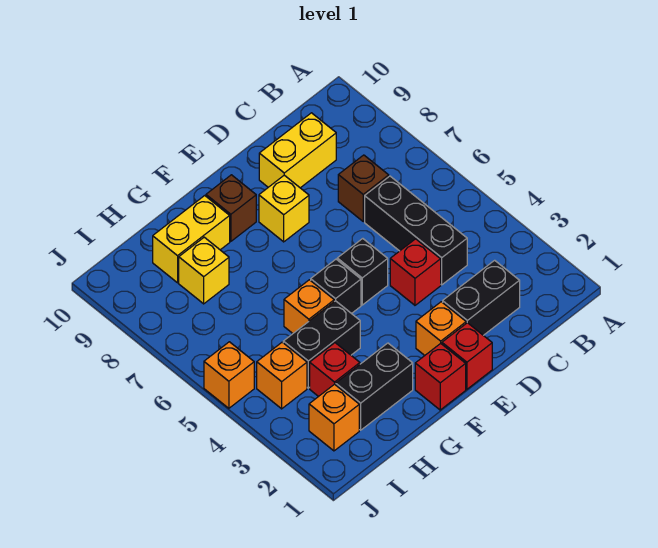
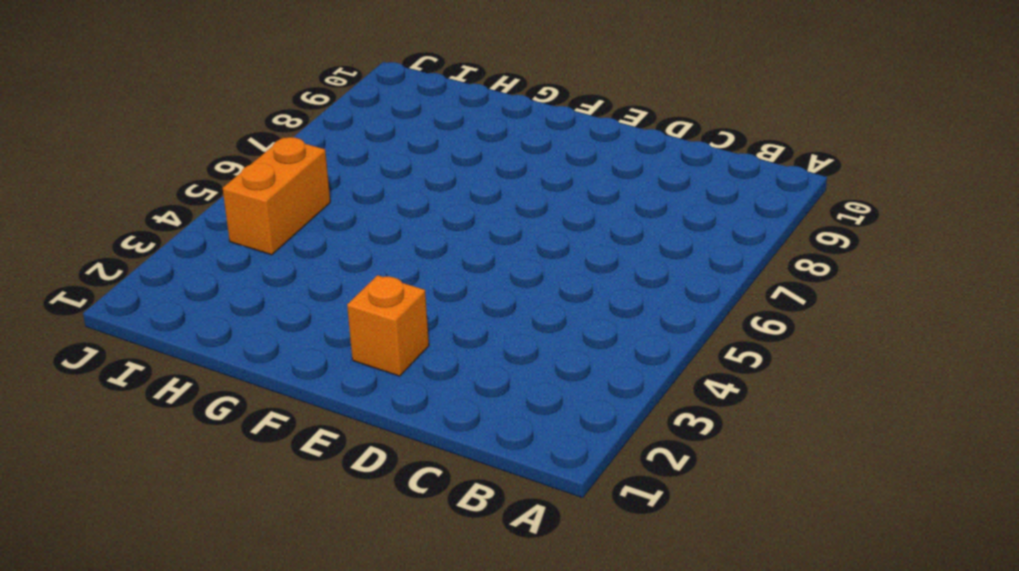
orange 1x2 brick [223,137,330,255] -> orange 1x1 brick [257,342,307,409]
none -> black 1x2 brick [443,260,520,335]
none -> black 1x3 brick [365,176,467,285]
none -> brown 1x1 brick [338,155,389,221]

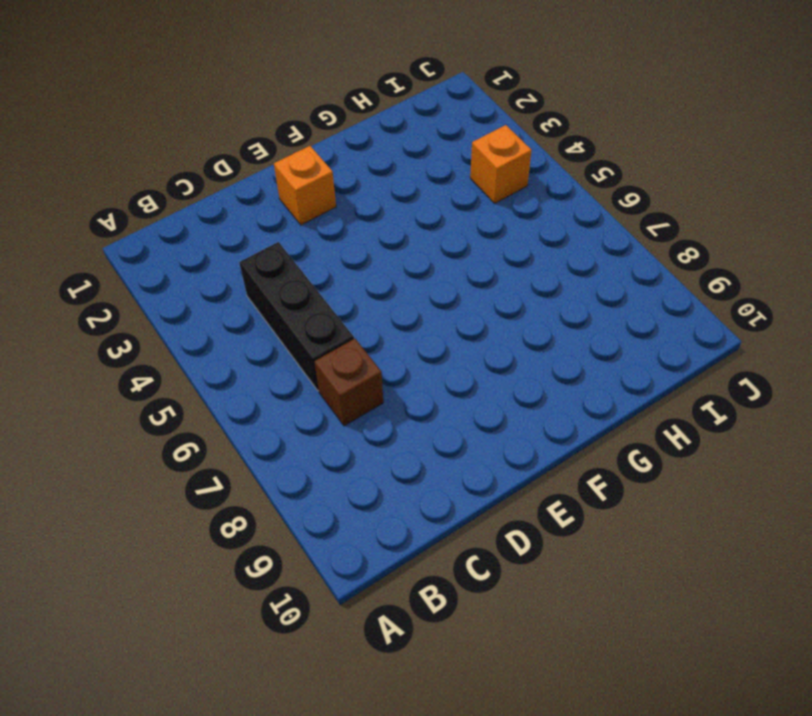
none -> black 1x2 brick [443,260,520,335]
none -> yellow 1x2 brick [259,113,336,188]
none -> red 1x1 brick [390,239,441,305]

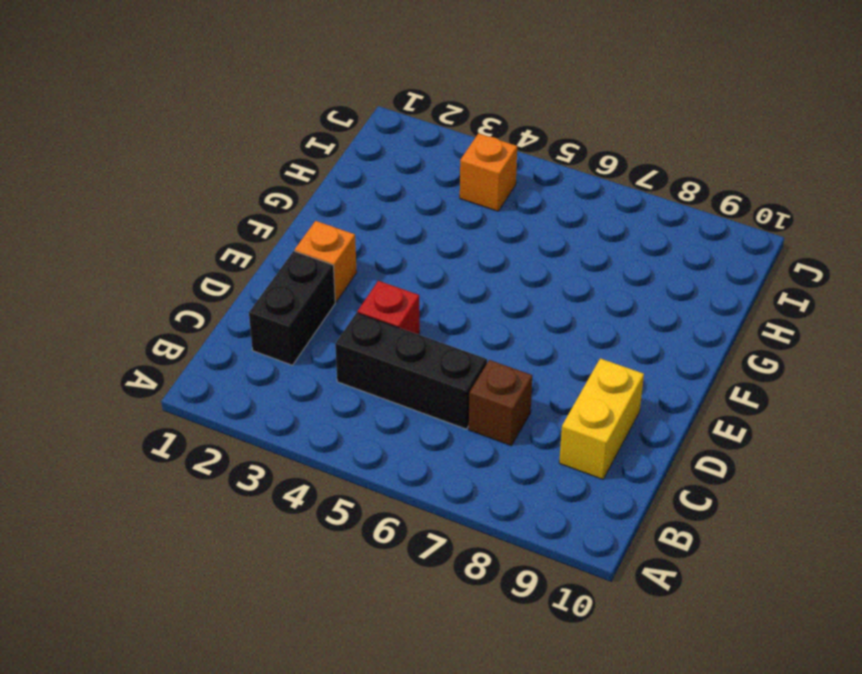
none -> red 1x1 brick [442,323,492,389]
none -> black 1x1 brick [337,239,388,305]
none -> yellow 1x1 brick [259,175,309,242]

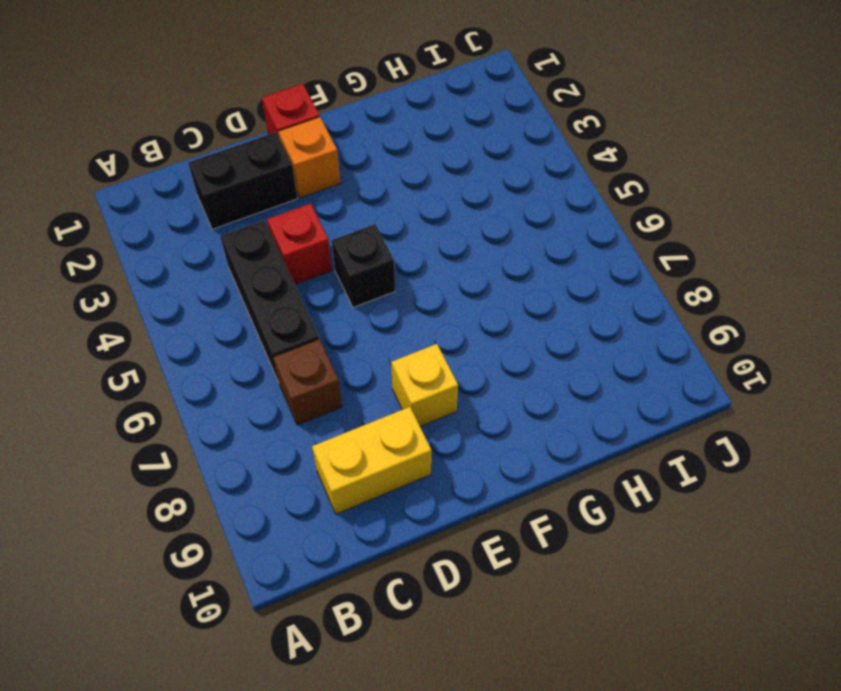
none -> red 1x1 brick [415,343,466,410]
none -> black 1x1 brick [311,259,361,314]
none -> brown 1x1 brick [206,175,256,241]

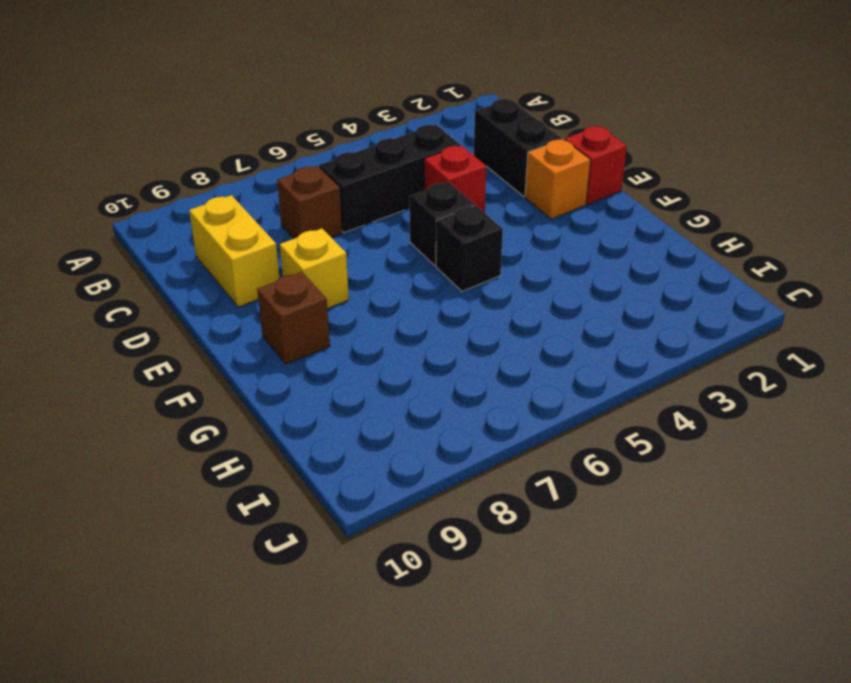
none -> red 1x1 brick [415,343,466,410]
none -> black 1x2 brick [336,343,413,430]
none -> black 1x2 brick [283,301,360,388]

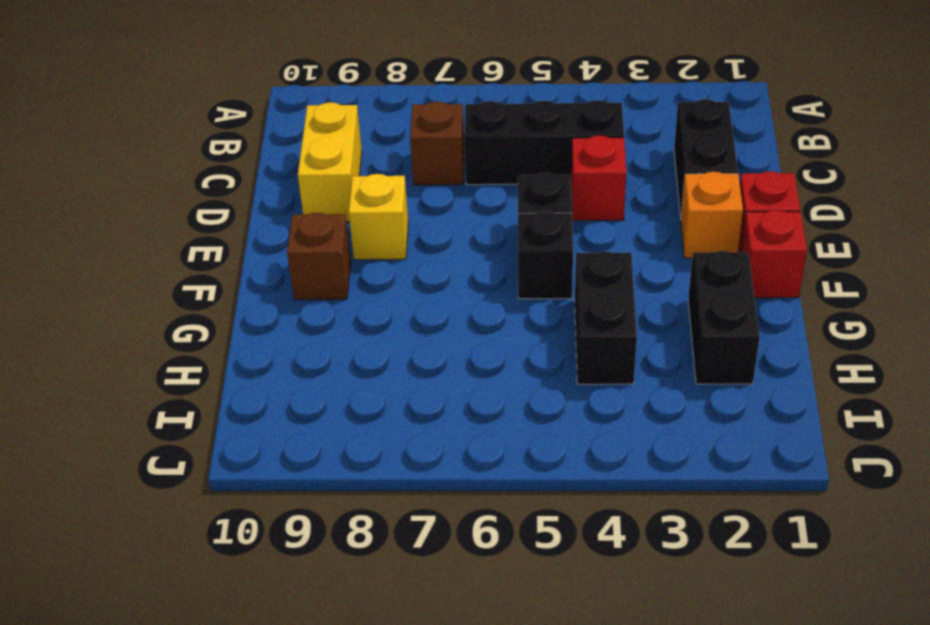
none -> orange 1x1 brick [284,280,334,333]
none -> yellow 1x2 brick [153,196,230,283]
none -> red 1x1 brick [310,343,360,397]

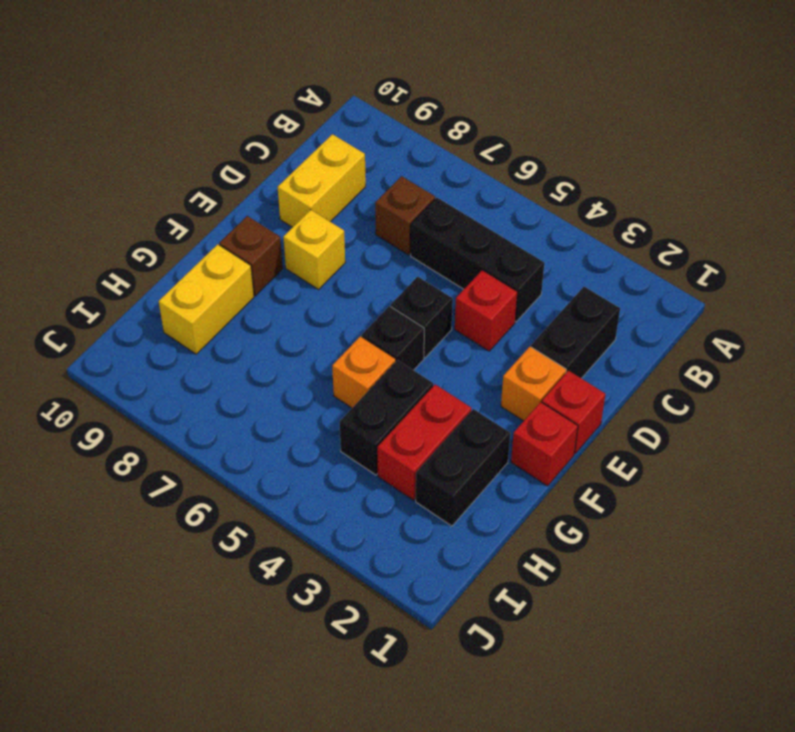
red 1x2 brick [377,384,471,500] -> red 1x1 brick [310,343,360,397]
none -> yellow 1x1 brick [179,237,229,304]
none -> orange 1x1 brick [309,384,359,451]
none -> orange 1x1 brick [257,342,307,409]

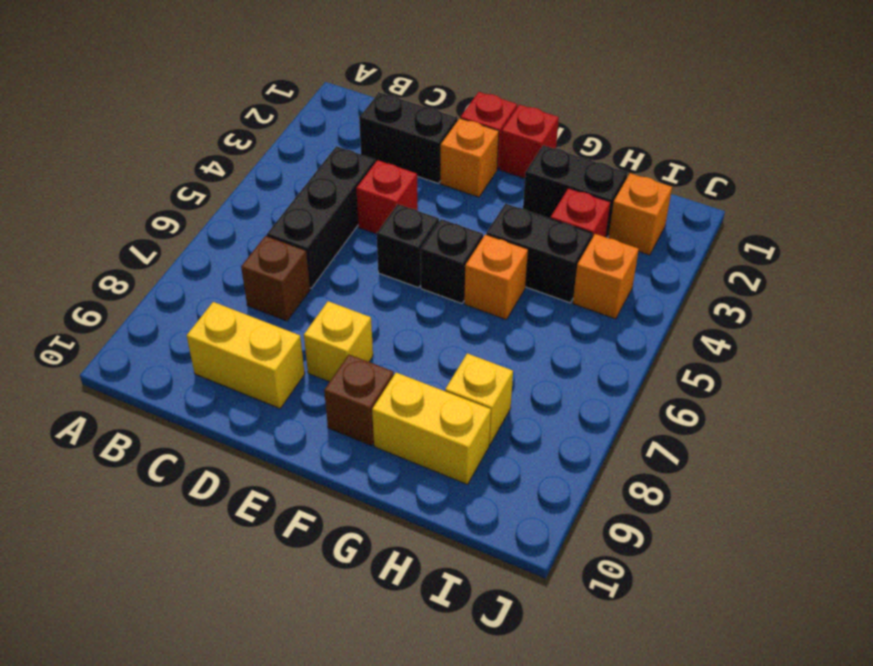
none -> orange 1x1 brick [204,342,254,408]

